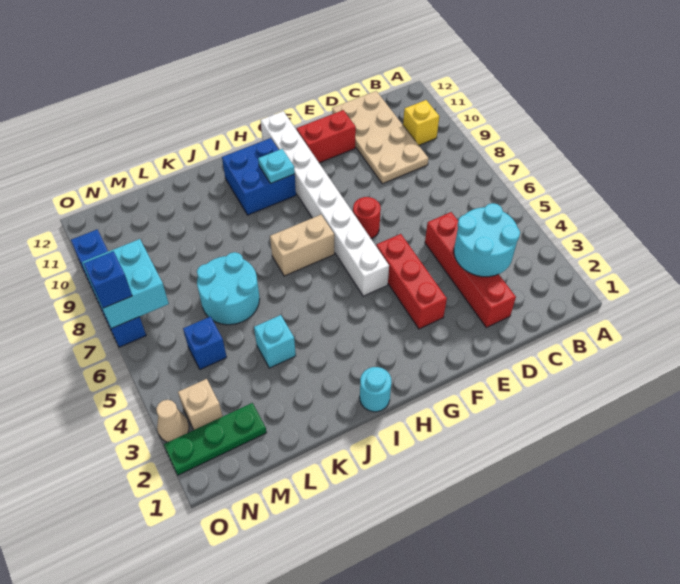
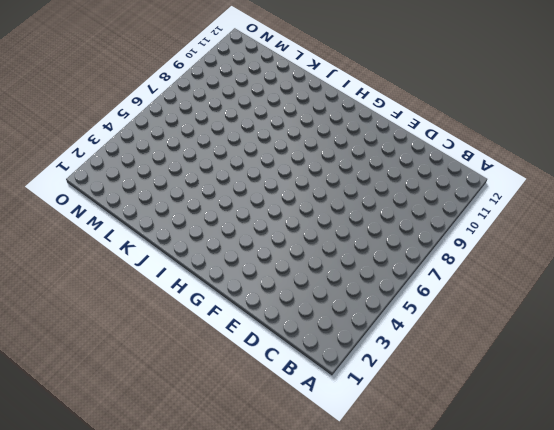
none -> yellow 1x1 brick [403,100,439,145]
none -> tan 2x4 plate [332,91,429,184]
none -> red 1x4 brick [425,212,516,328]

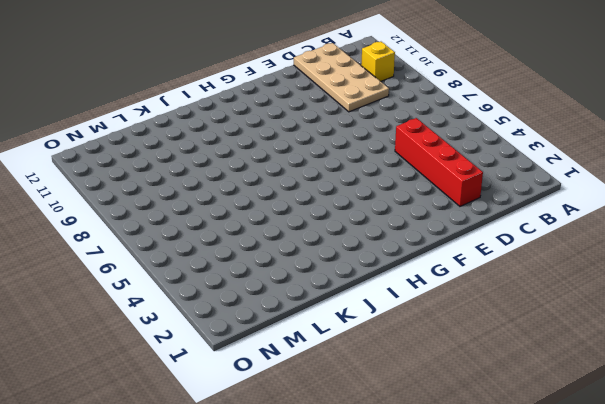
none -> red 1x2 brick [297,110,356,163]
none -> red 1x3 brick [376,234,447,329]
none -> red 1x1 round brick [353,197,381,238]

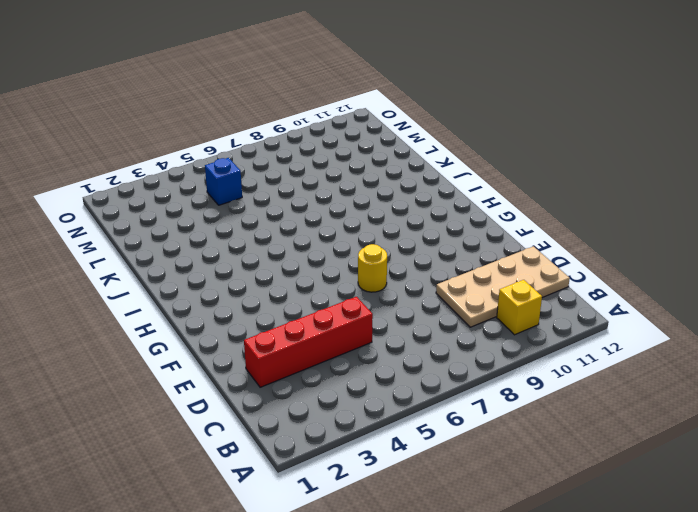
yellow 1x1 round brick [358,244,387,292] -> red 1x1 round brick [353,197,381,238]
none -> red 1x2 brick [297,110,356,163]
none -> red 1x3 brick [376,234,447,329]
none -> white 1x8 brick [260,111,389,296]

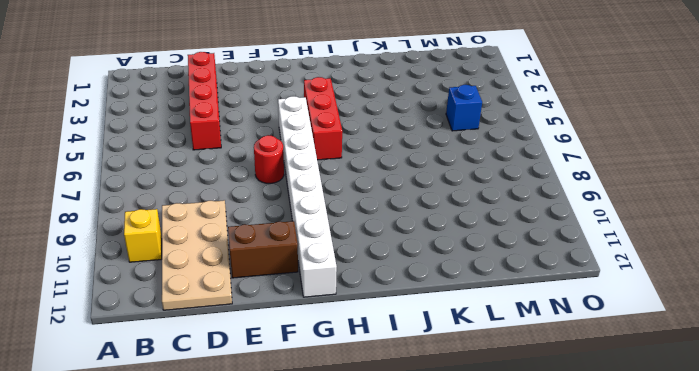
brown 1x2 brick [228,221,298,278] -> red 1x2 brick [297,110,356,163]
red 1x3 brick [304,77,342,160] -> red 1x3 brick moved to [376,234,447,329]
none -> tan 1x2 brick [270,215,334,276]
none -> blue 2x2 brick [222,138,296,215]
none -> cyan 1x1 round brick [360,367,391,412]

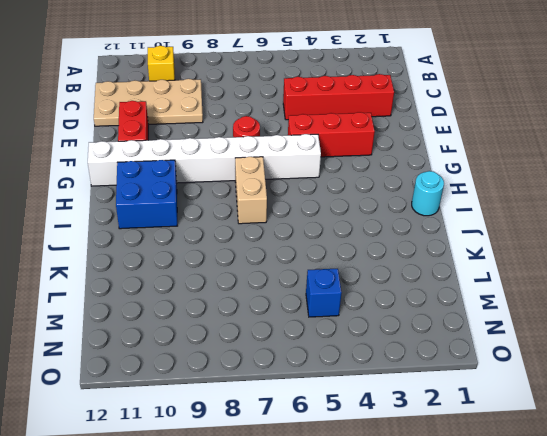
none -> cyan 1x1 brick [254,315,296,368]
none -> cyan 2x2 round brick [197,252,260,325]
none -> green 1x3 plate [164,403,267,475]

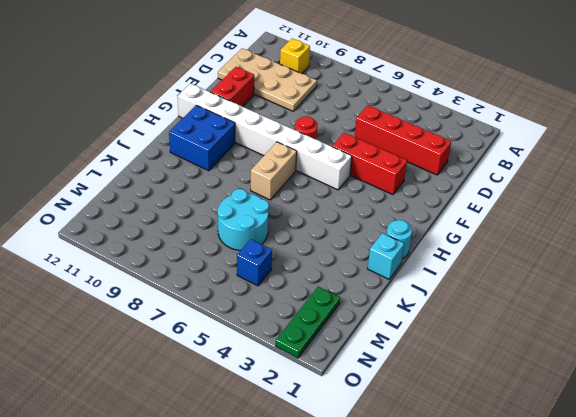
cyan 1x1 brick [368,233,404,279] -> cyan 1x1 brick moved to [254,315,296,368]
none -> tan 1x1 brick [178,379,223,430]
none -> tan 1x1 cone [156,400,189,442]
none -> blue 1x4 brick [71,230,146,347]

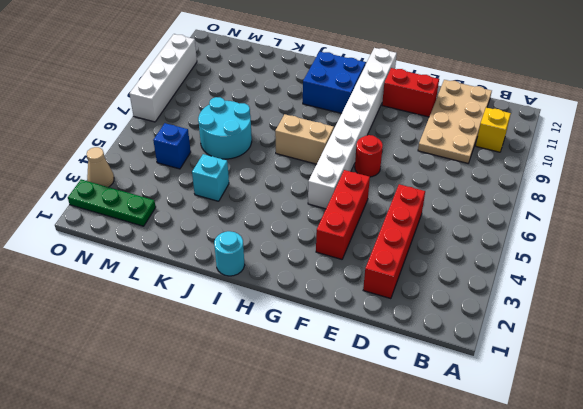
white 1x4 brick [129,34,197,122] -> blue 1x4 brick [71,230,146,347]
none -> tan 1x1 brick [178,379,223,430]
none -> cyan 2x2 round brick [454,203,520,277]
none -> cyan 1x1 plate [258,149,295,183]

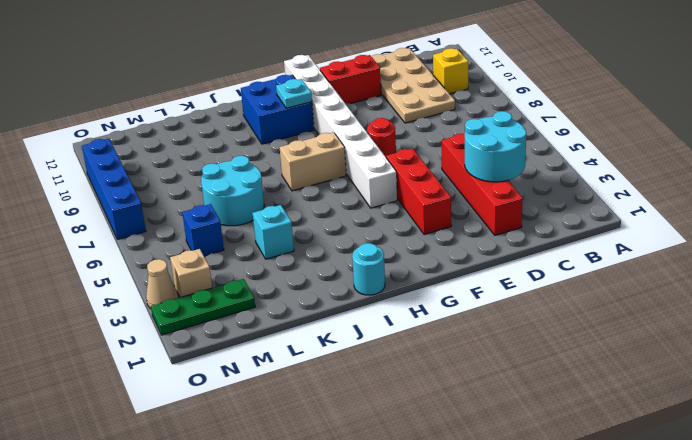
none -> cyan 2x2 brick [82,239,169,329]
none -> blue 1x1 brick [84,251,132,308]

